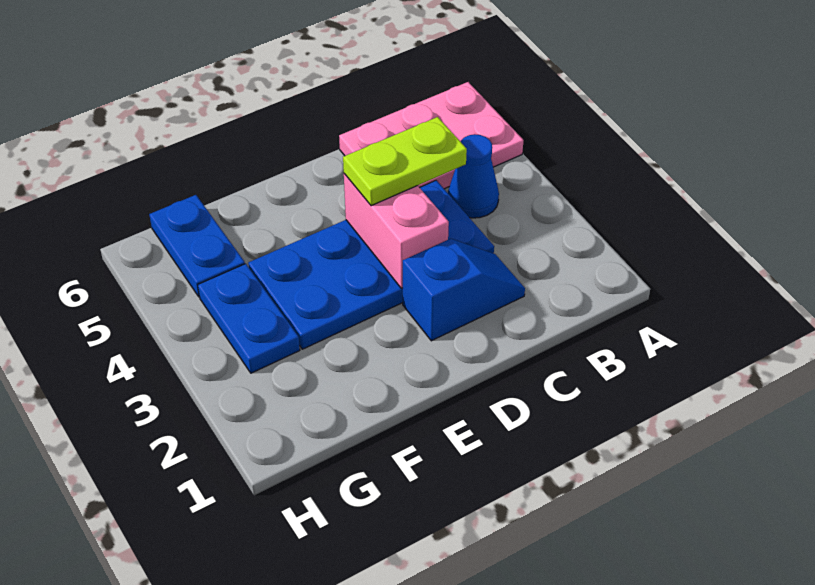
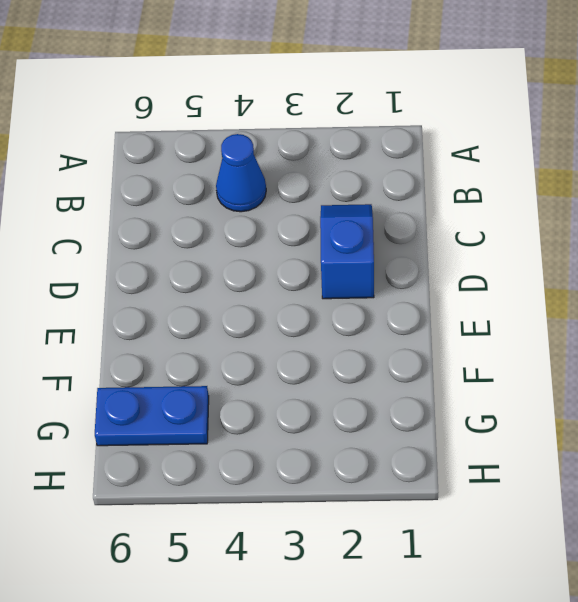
none -> pink 2x3 plate [339,82,523,189]
none -> blue 2x4 plate [248,180,494,349]

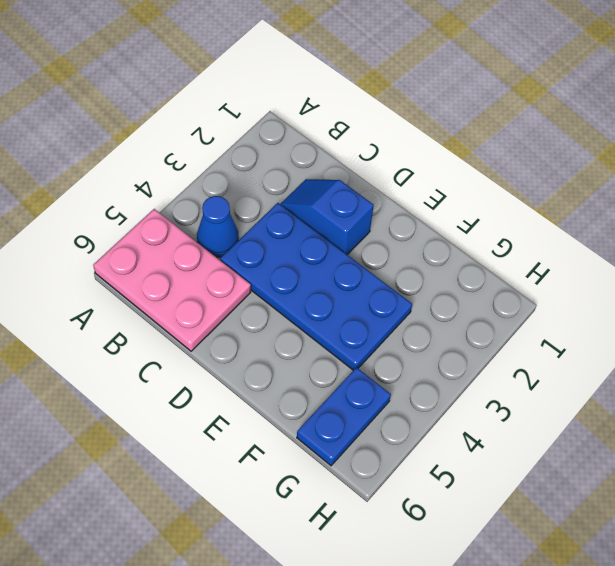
none -> blue 1x2 plate [198,264,300,373]
none -> pink 1x2 brick [344,174,449,288]

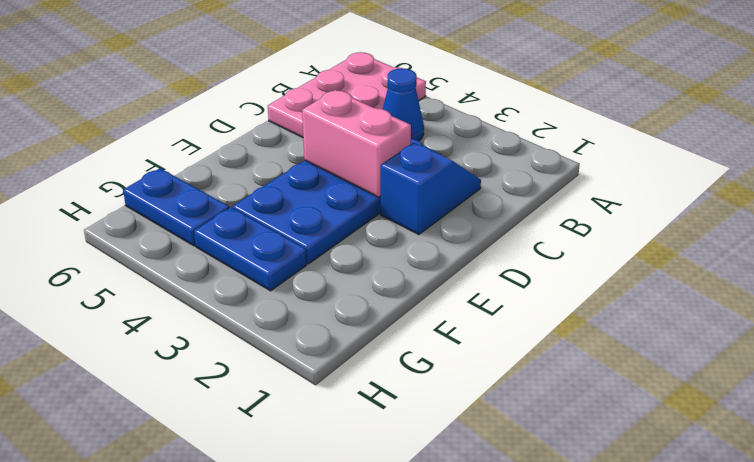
none -> lime 1x2 plate [343,117,467,206]

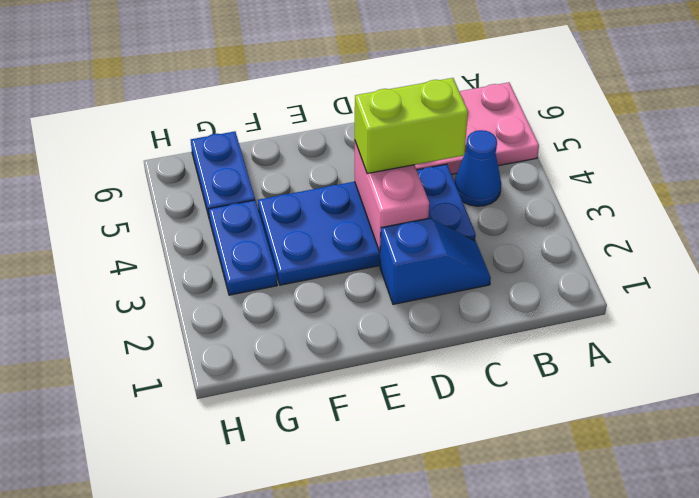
lime 1x2 brick [354,78,468,174] -> lime 1x2 plate [343,117,467,206]

